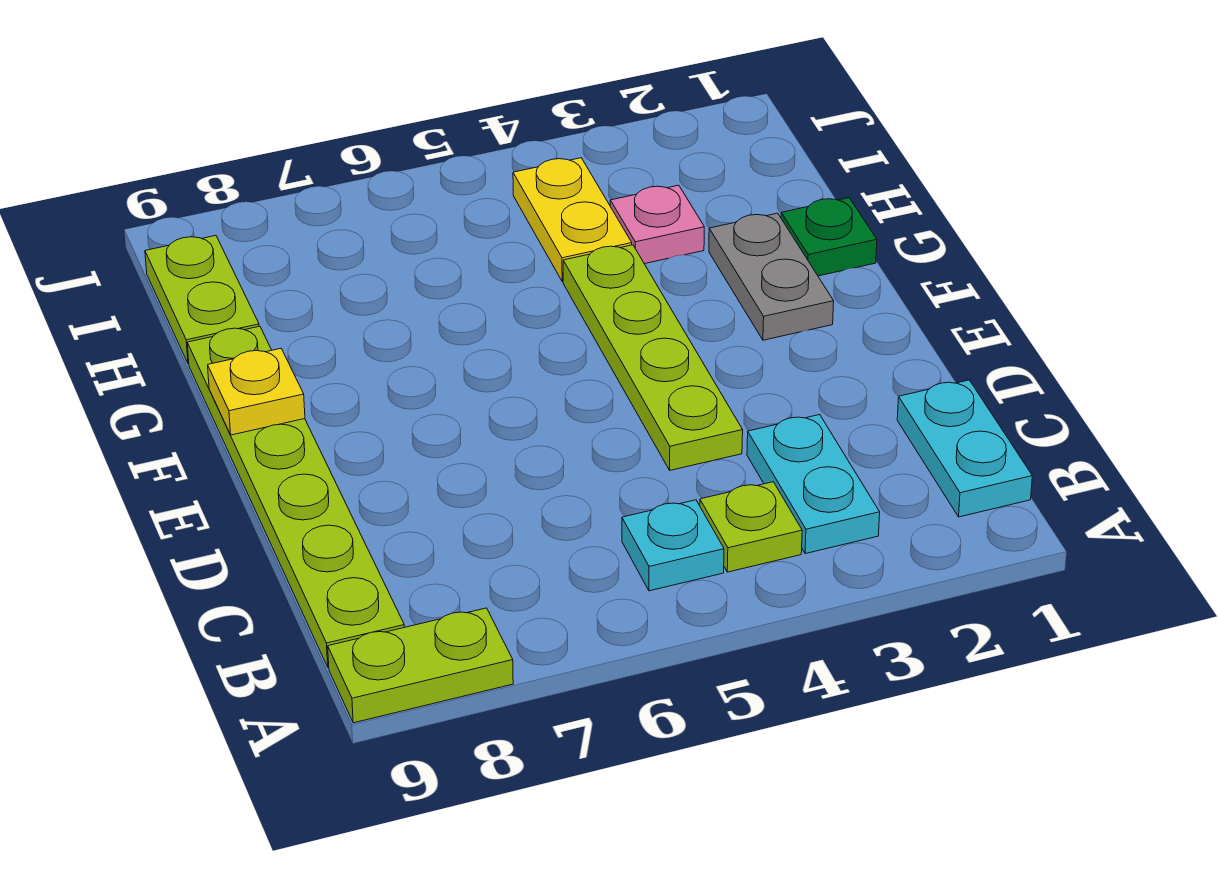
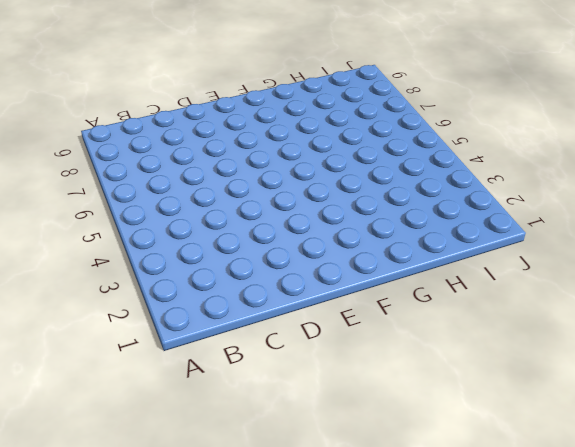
none -> lime 1x2 plate [328,608,513,723]
none -> cyan 1x2 plate [897,380,1032,517]
none -> cyan 1x2 plate [747,415,880,554]

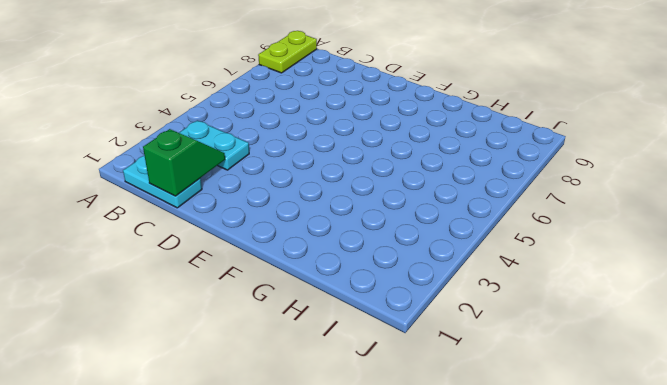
green 1x2 slope [143,129,225,196] -> none
none -> lime 1x1 plate [700,482,802,572]
none -> cyan 1x1 plate [622,500,724,591]
none -> lime 1x6 plate [187,326,404,667]

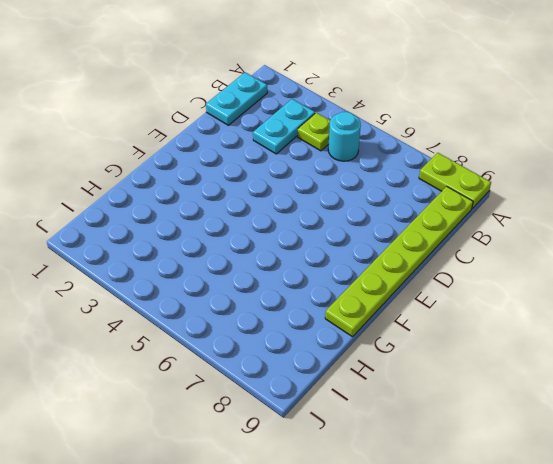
cyan 1x1 round brick [328,112,361,161] -> cyan 1x1 plate [622,500,724,591]
none -> lime 1x4 plate [563,245,743,470]
none -> grey 1x2 plate [709,213,834,340]
none -> green 1x1 plate [781,198,877,276]

